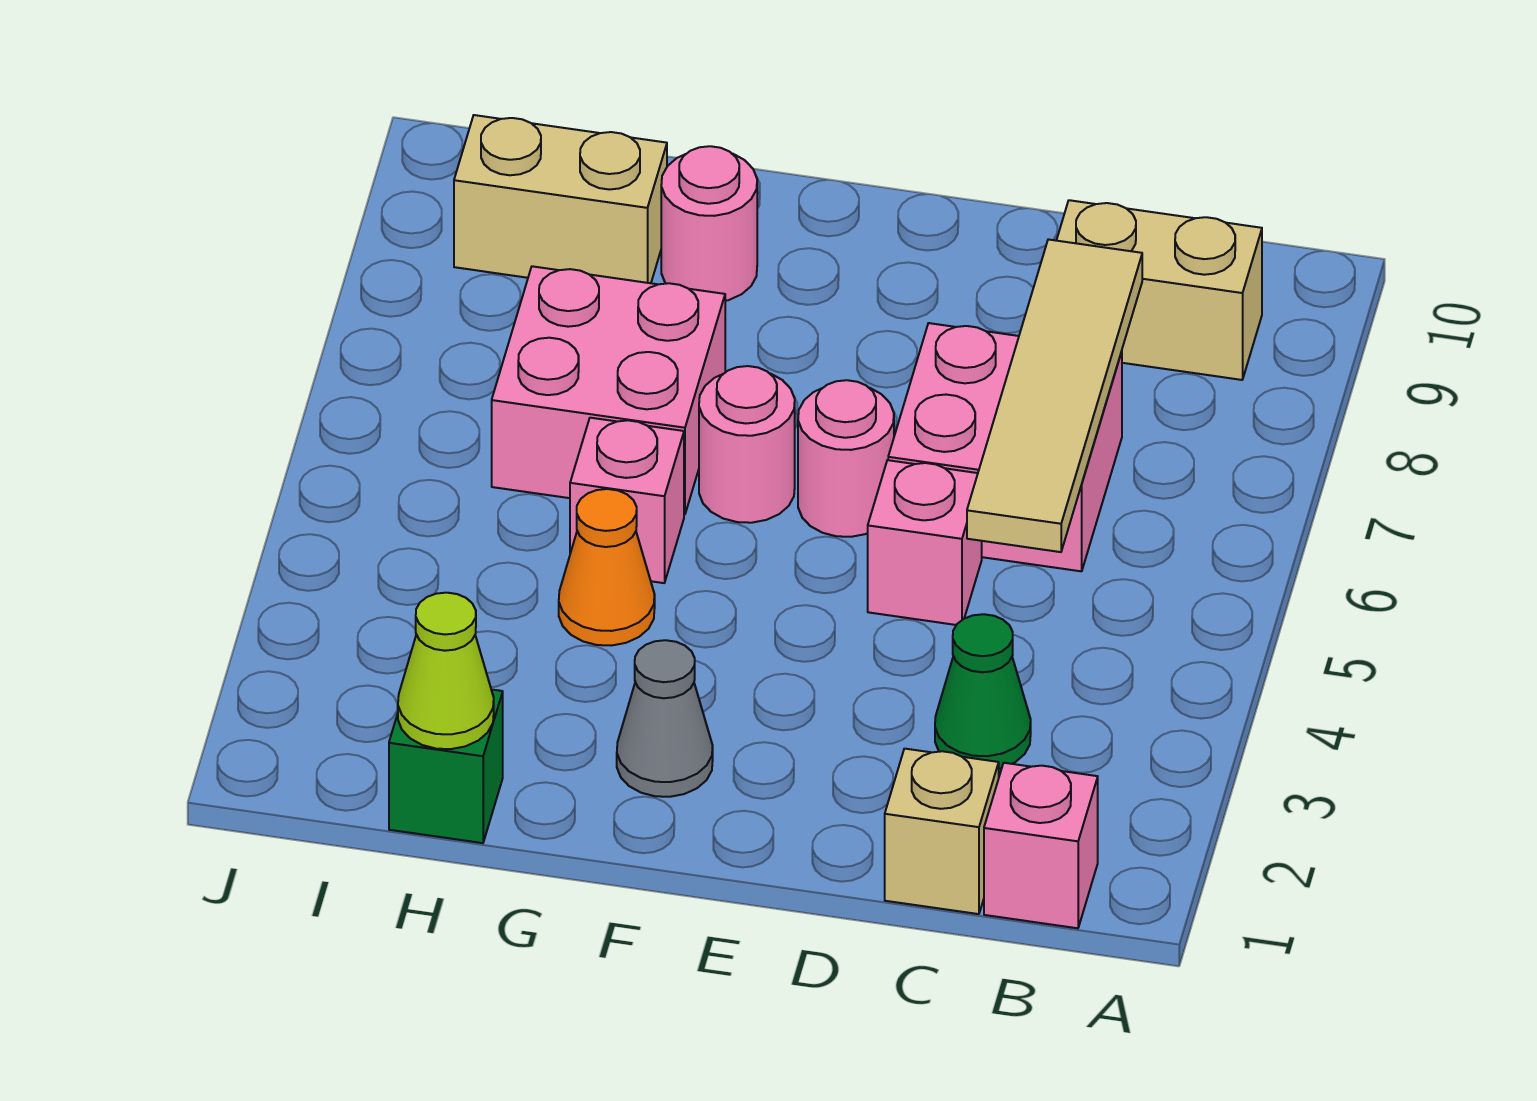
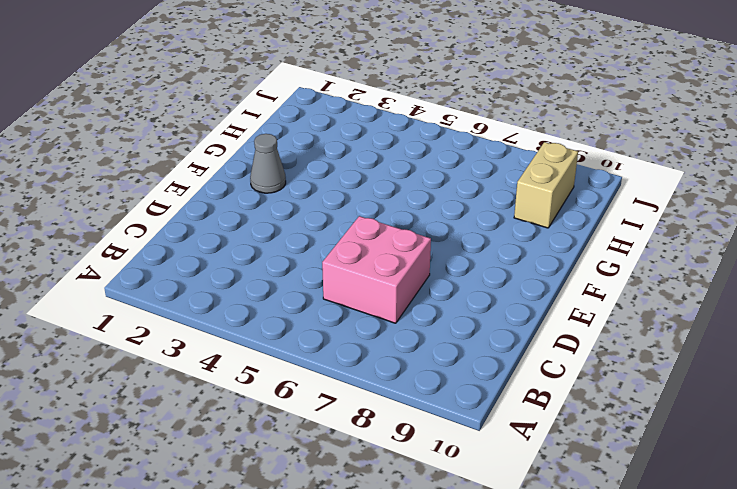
none -> pink 1x1 brick [984,763,1098,928]
none -> tan 1x2 brick [1056,200,1262,380]
none -> tan 1x1 brick [885,749,999,914]

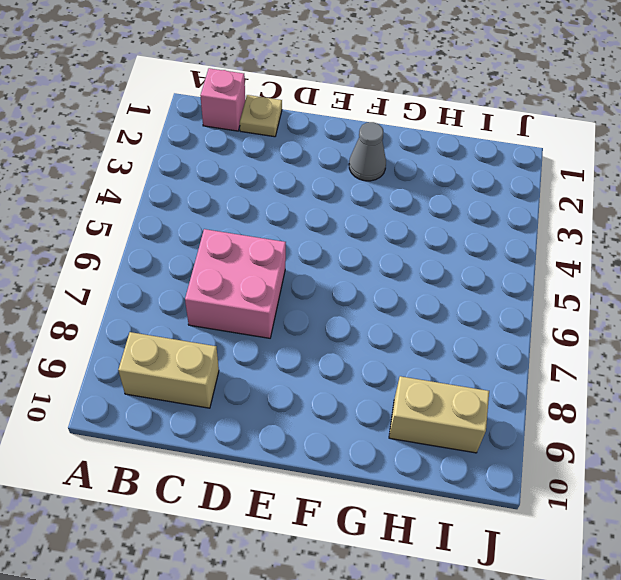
tan 1x1 plate [240,95,282,137] -> tan 1x1 brick [885,749,999,914]
none -> green 1x1 cone [935,614,1031,769]
none -> pink 1x1 brick [868,460,982,625]
none -> pink 1x1 round brick [798,380,894,537]

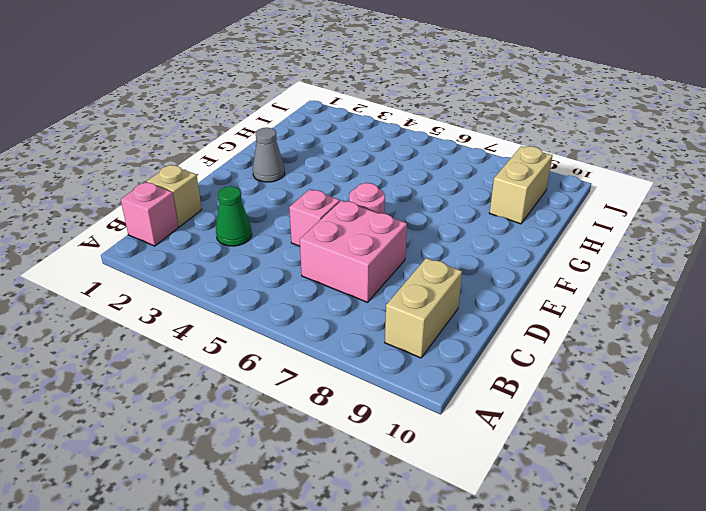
none -> pink 1x1 round brick [699,366,795,523]
none -> orange 1x1 cone [559,489,655,646]
none -> pink 1x1 brick [570,418,684,583]

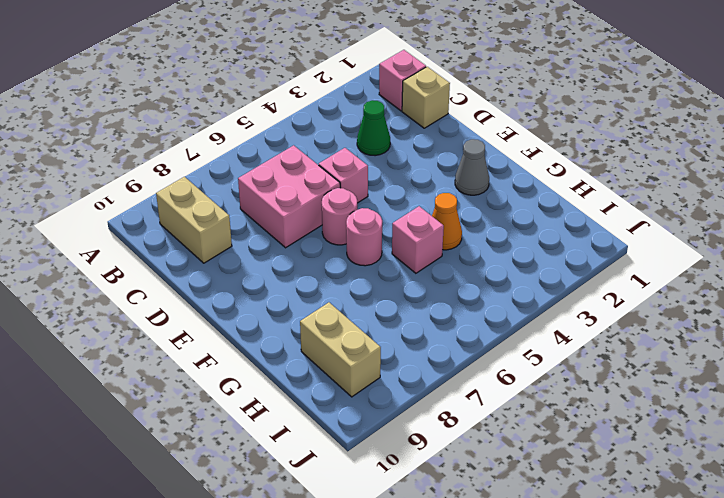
none -> pink 2x2 brick [492,266,725,515]
none -> pink 1x1 round brick [661,146,757,301]
none -> green 1x1 brick [389,689,503,843]

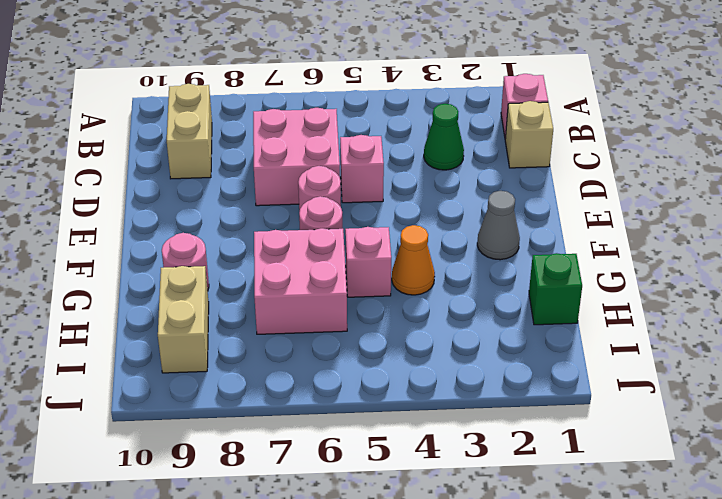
none -> tan 1x4 tile [967,239,1142,552]
none -> lime 1x1 cone [398,593,494,749]

